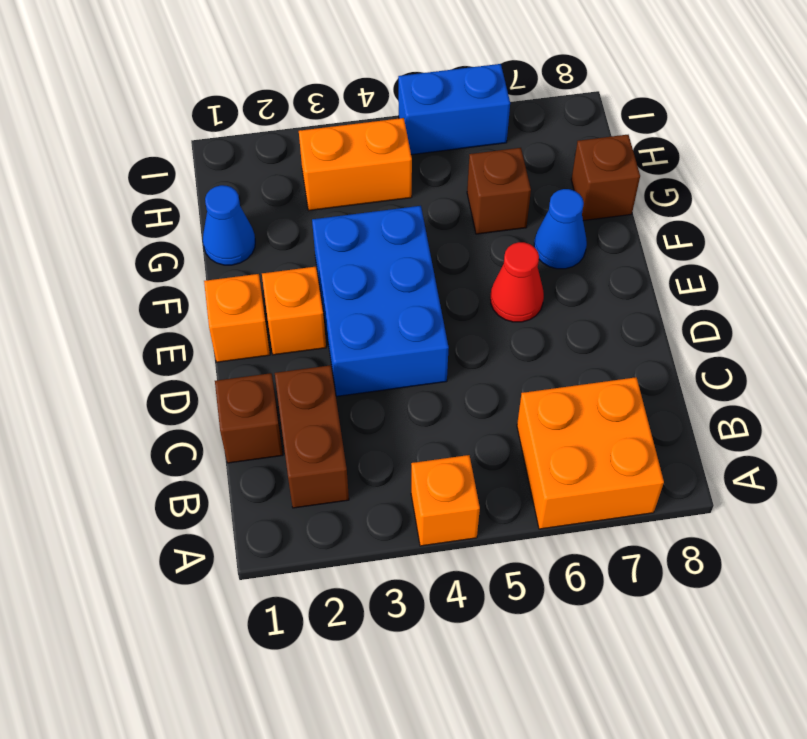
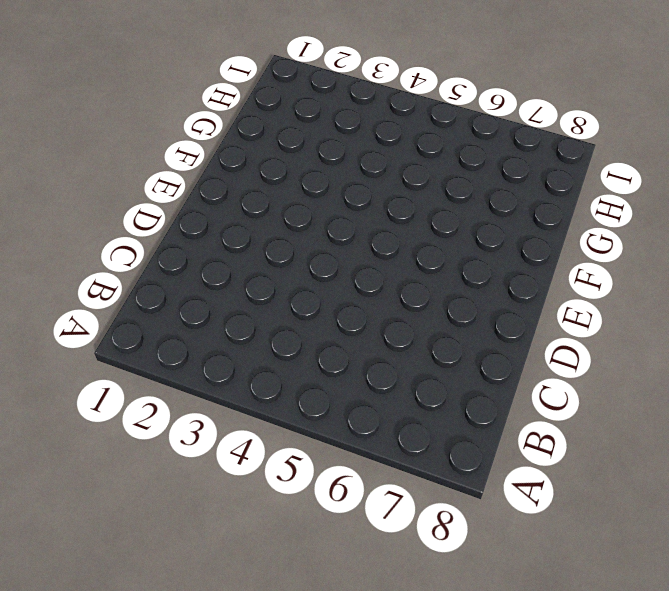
none -> orange 1x1 brick [411,455,480,546]
none -> orange 2x2 brick [517,377,664,529]
none -> brown 1x2 brick [275,365,349,508]

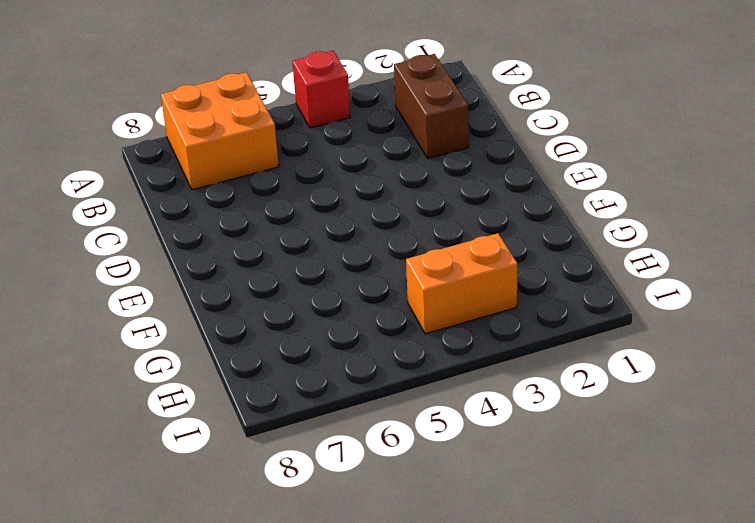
red 1x1 brick [292,51,351,128] -> orange 1x1 brick [411,455,480,546]
none -> brown 1x1 brick [215,373,283,463]
none -> blue 2x3 brick [312,206,449,396]
none -> orange 1x1 brick [204,274,270,362]

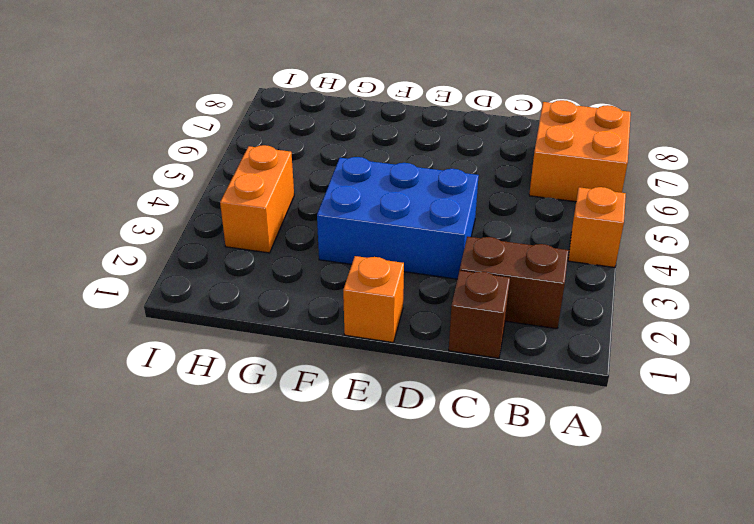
none -> orange 1x1 brick [262,267,326,355]
none -> red 1x1 cone [491,242,544,322]
none -> blue 1x1 cone [534,189,587,269]

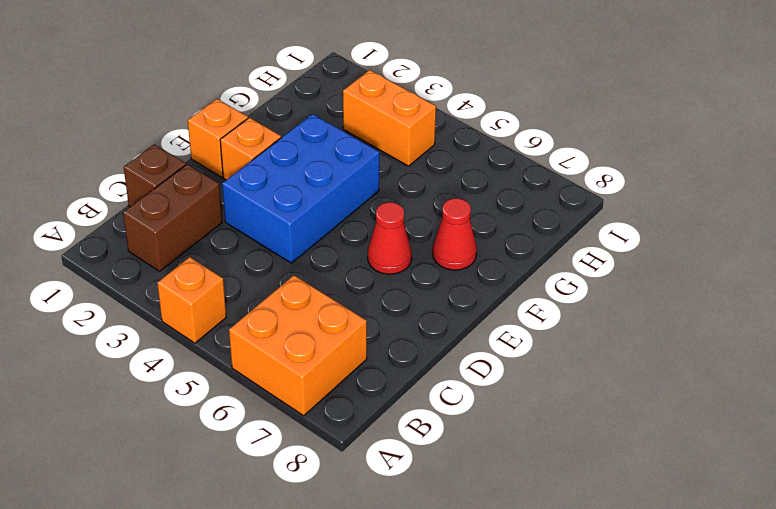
red 1x1 cone [433,198,477,270] -> blue 1x1 cone [534,189,587,269]
none -> blue 1x1 cone [203,185,255,265]
none -> brown 1x1 brick [467,148,531,234]
none -> brown 1x1 brick [571,135,640,221]

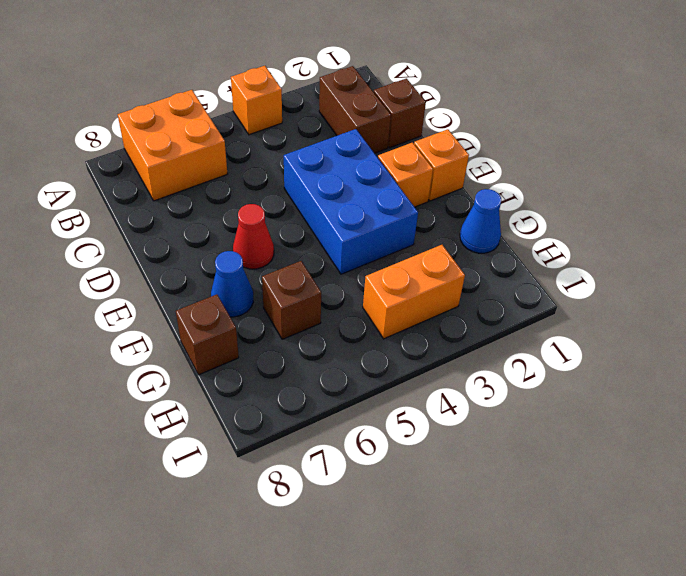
none -> blue 1x2 brick [398,64,510,155]

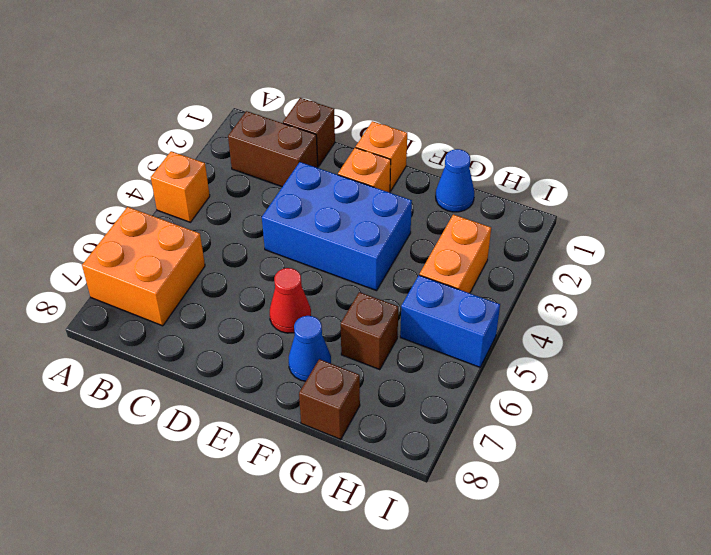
blue 1x2 brick [400,275,500,367] -> blue 1x2 brick turned to [398,64,510,155]

